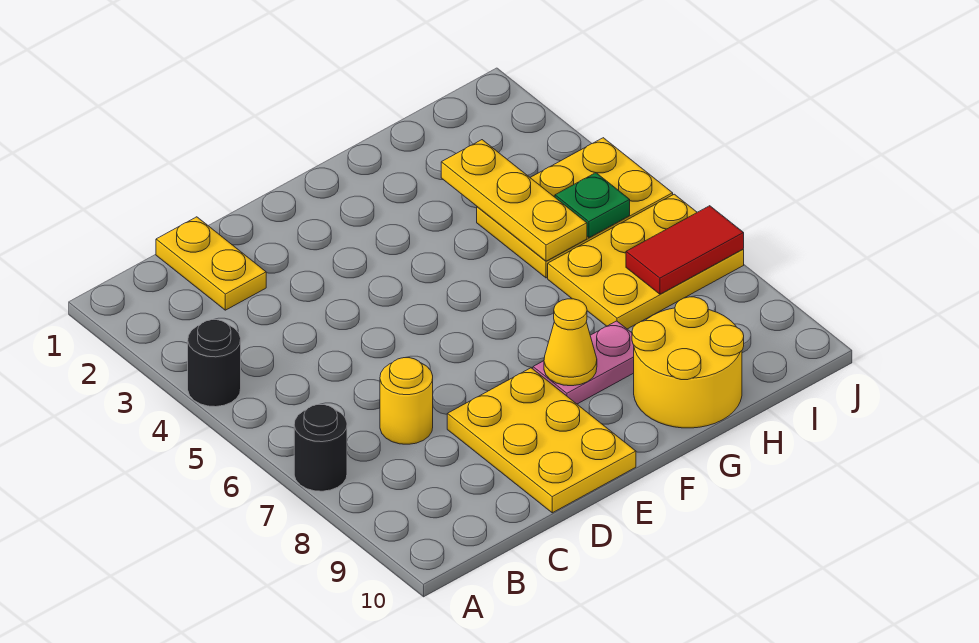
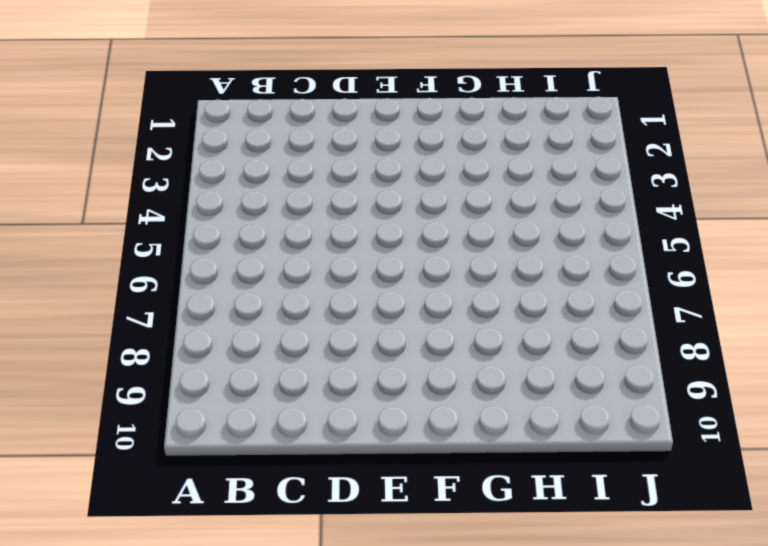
none -> black 1x1 round brick [188,320,241,407]
none -> black 1x1 round brick [294,404,347,491]
none -> yellow 1x2 plate [156,217,266,310]

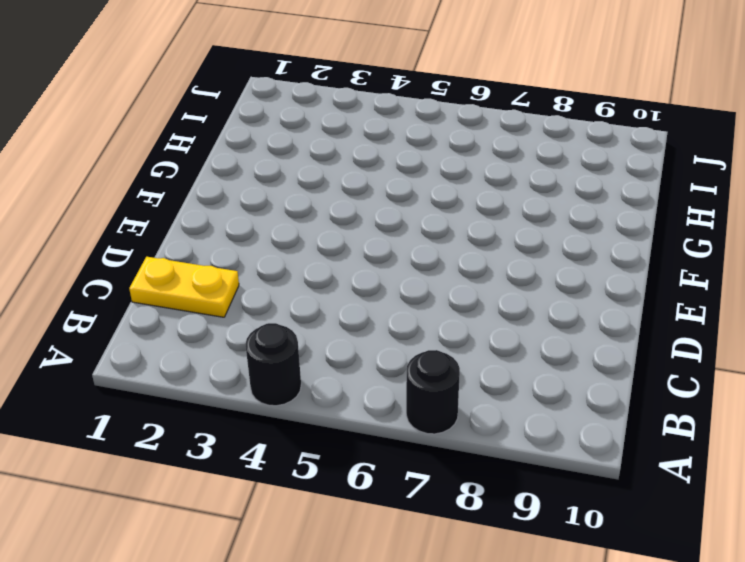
none -> yellow 1x1 round brick [380,358,433,444]
none -> yellow 2x3 plate [447,368,636,513]
none -> pink 1x2 plate [533,321,634,404]

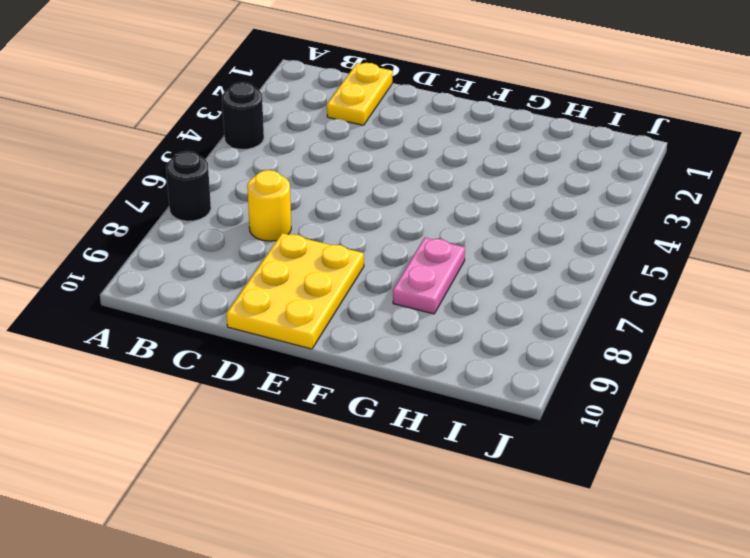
pink 1x2 plate [393,238,465,314] -> pink 1x2 plate turned to [533,321,634,404]
none -> yellow 2x2 round brick [632,297,744,428]
none -> yellow 2x3 plate [477,138,673,278]
none -> yellow 2x3 plate [548,194,744,329]

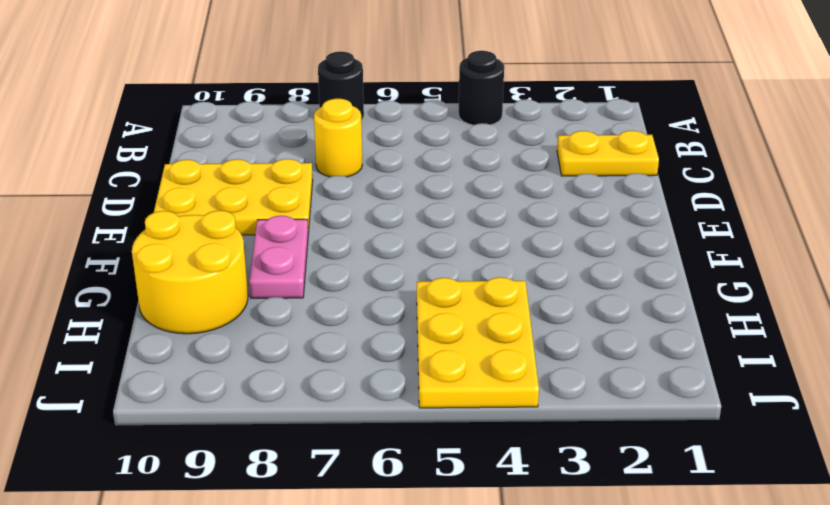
none -> yellow 2x3 plate [548,194,744,329]
none -> yellow 1x1 cone [544,299,597,386]
none -> yellow 1x3 plate [441,140,587,261]

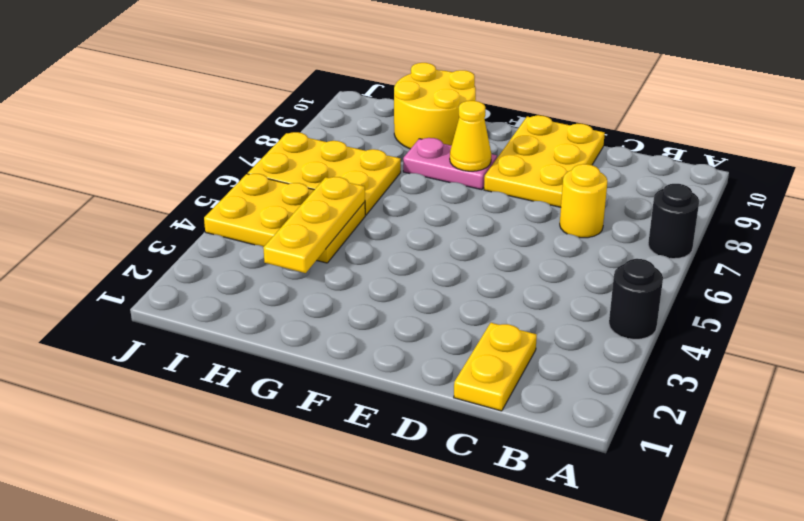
none -> green 1x1 plate [555,173,630,238]
none -> red 1x2 tile [626,206,744,294]

